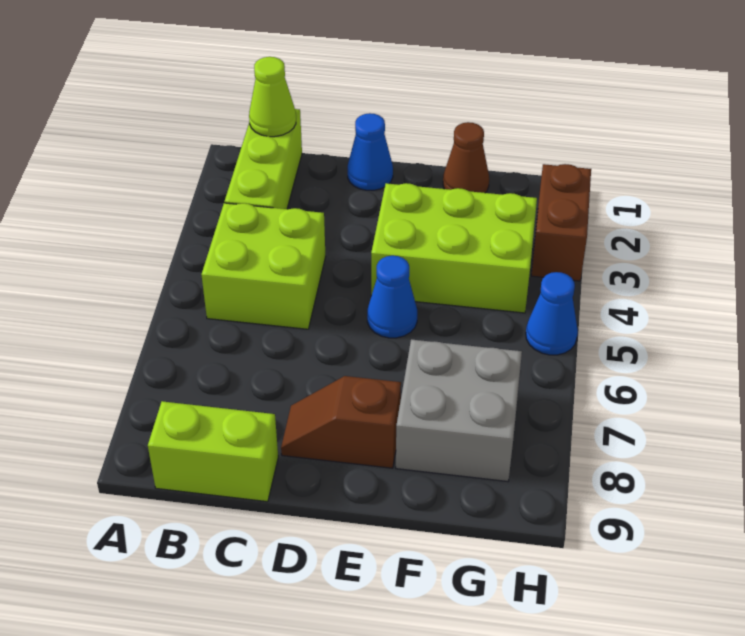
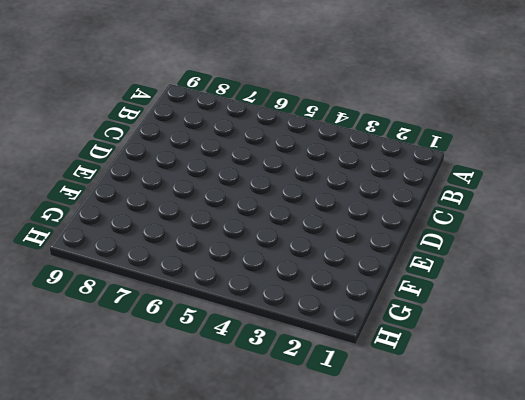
none -> lime 1x3 brick [224,109,302,209]
none -> lime 2x2 brick [201,203,326,329]
none -> lime 1x2 brick [148,401,278,502]

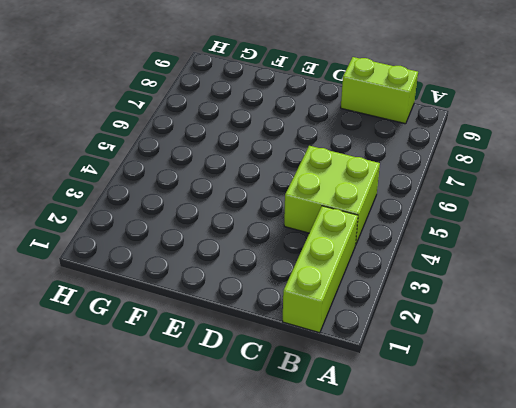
none -> blue 1x1 cone [348,113,393,190]
none -> brown 1x2 slope [281,376,401,468]
none -> lime 2x3 brick [371,183,537,313]

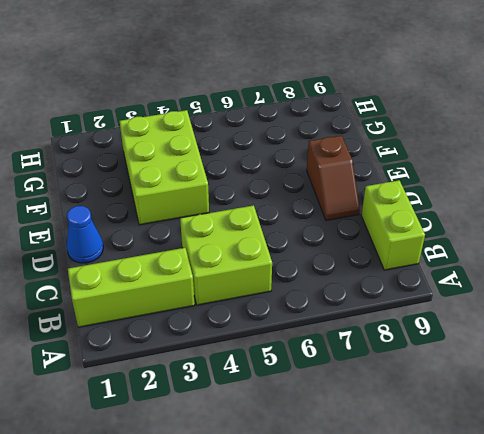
none -> blue 1x1 cone [367,256,417,338]
none -> brown 1x1 cone [443,122,489,193]
none -> grey 2x2 brick [396,339,522,481]

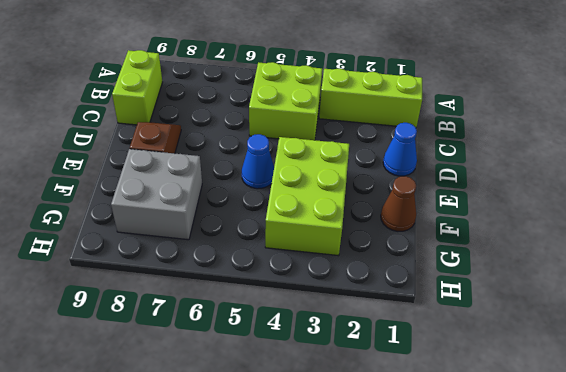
none -> brown 1x2 brick [531,164,591,281]
none -> blue 1x1 cone [526,272,578,355]
none -> lime 1x1 cone [249,57,296,137]

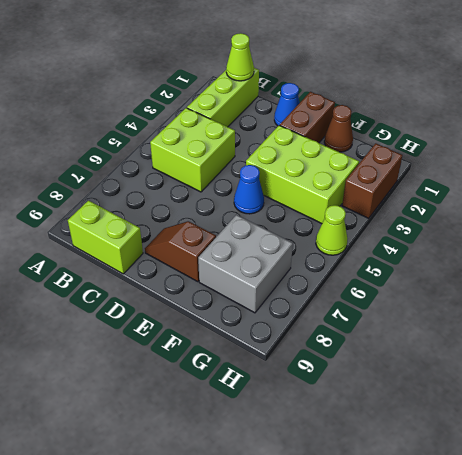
brown 1x2 brick [280,92,335,143] -> none
lime 1x1 cone [316,205,347,255] -> blue 1x1 cone [526,272,578,355]

